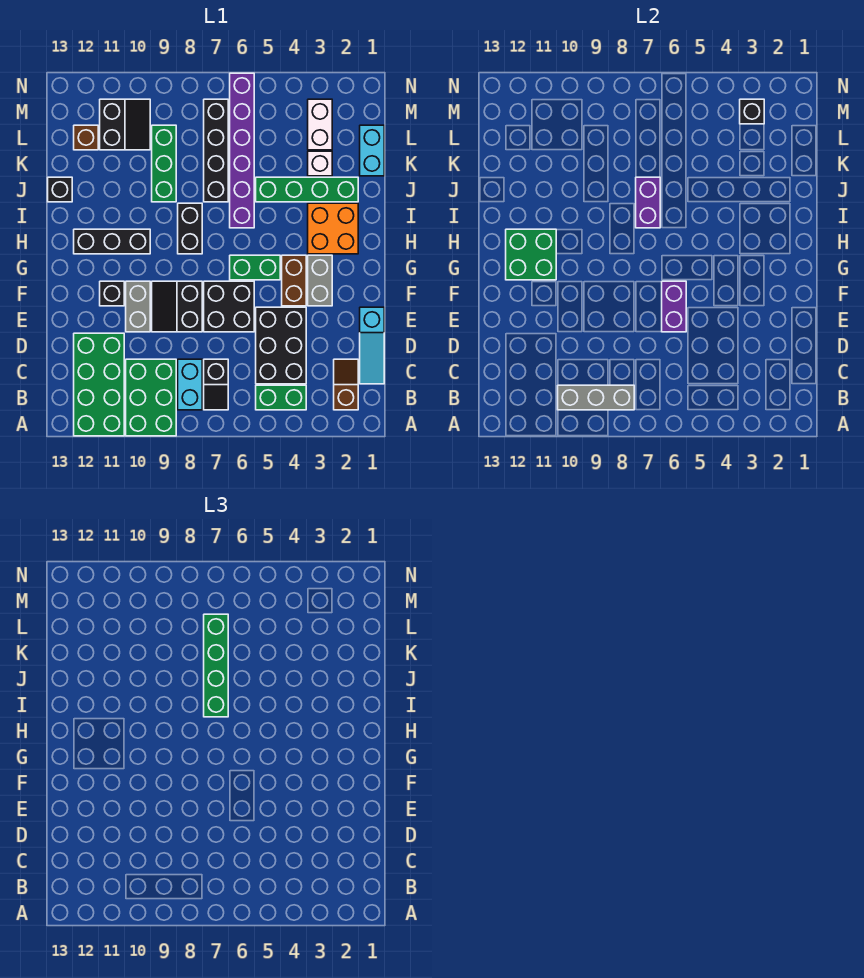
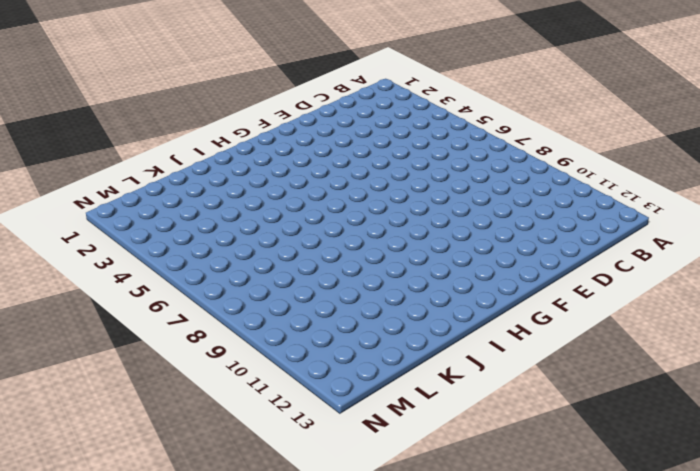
none -> green 2x3 brick [126,359,176,436]
none -> green 2x4 brick [74,333,124,436]
none -> brown 1x2 slope [334,359,358,410]
none -> green 1x2 brick [256,385,306,410]

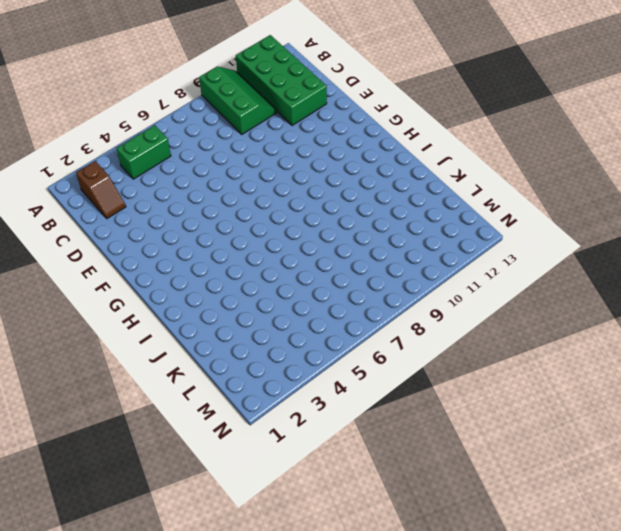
green 2x3 slope [199,67,277,134] -> green 2x3 brick [126,359,176,436]
none -> black 1x2 slope [204,359,228,410]
none -> cyan 1x2 brick [178,359,202,410]
none -> cyan 1x3 slope [360,307,384,384]
none -> black 2x3 brick [256,307,306,384]

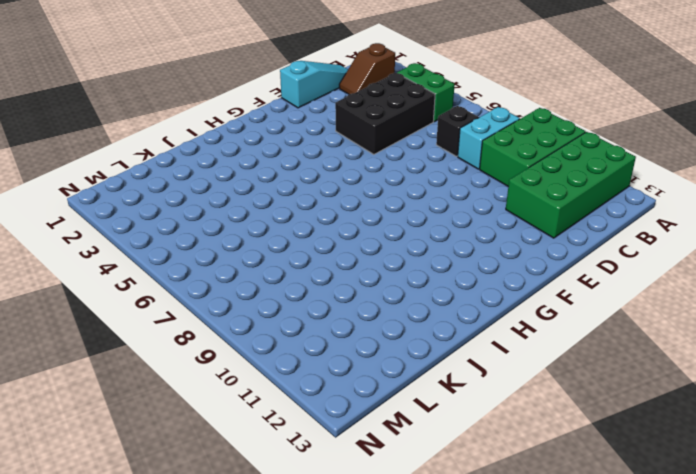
none -> black 2x2 brick [204,281,254,332]
none -> black 2x2 slope [152,281,202,332]
none -> grey 1x2 brick [126,281,150,332]
none -> grey 1x2 brick [308,255,332,306]

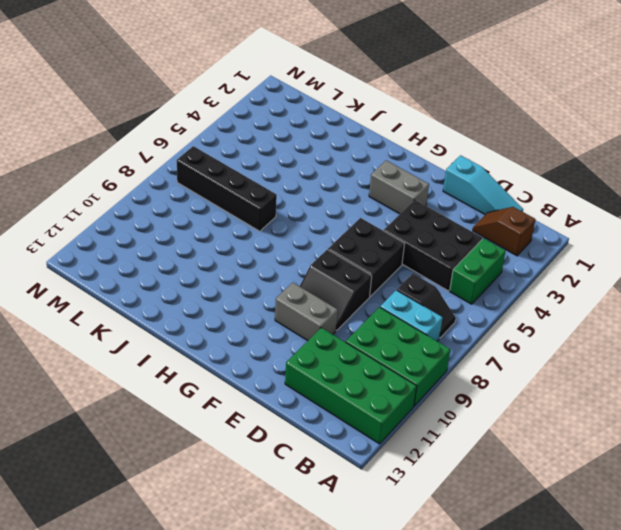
none -> brown 1x2 brick [282,255,306,306]
none -> black 1x1 brick [100,281,124,306]
none -> green 1x2 brick [230,255,280,280]
none -> orange 2x2 brick [308,203,358,254]

